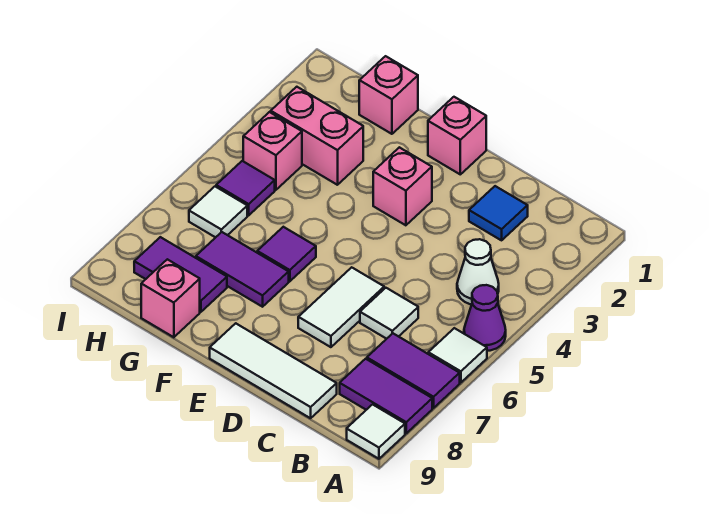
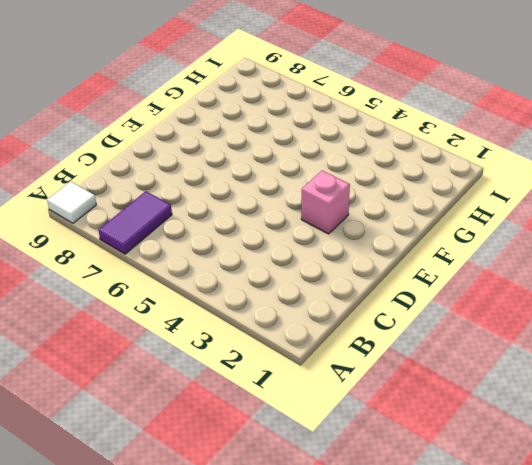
none -> purple 1x1 cone [464,285,506,351]
none -> white 1x1 tile [428,328,487,383]
none -> purple 1x2 tile [340,359,432,433]

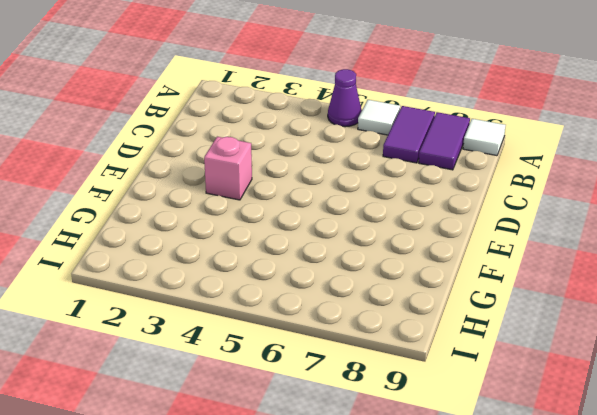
none -> white 1x1 cone [457,239,499,305]
none -> blue 1x1 tile [469,186,528,240]
none -> white 1x1 tile [360,288,418,339]

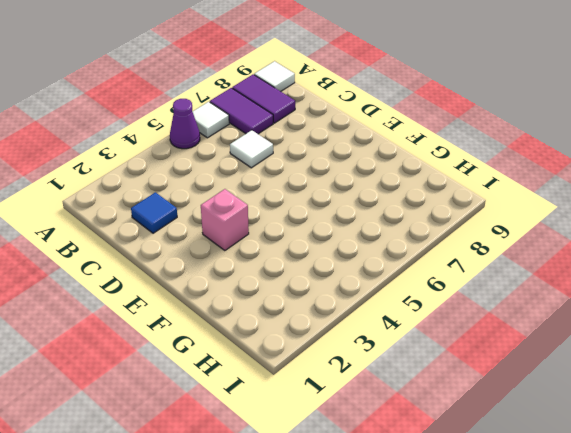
none -> white 1x1 cone [457,239,499,305]
none -> white 1x3 tile [210,323,337,418]
none -> white 1x2 tile [298,267,384,347]

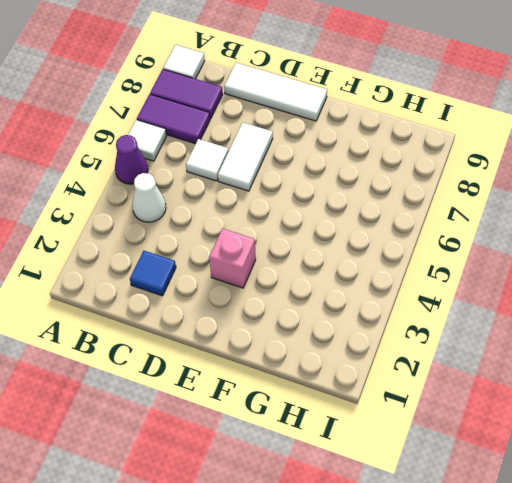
none -> pink 1x1 brick [428,97,486,174]
none -> purple 1x1 tile [257,227,316,281]
none -> purple 1x2 tile [196,232,289,307]

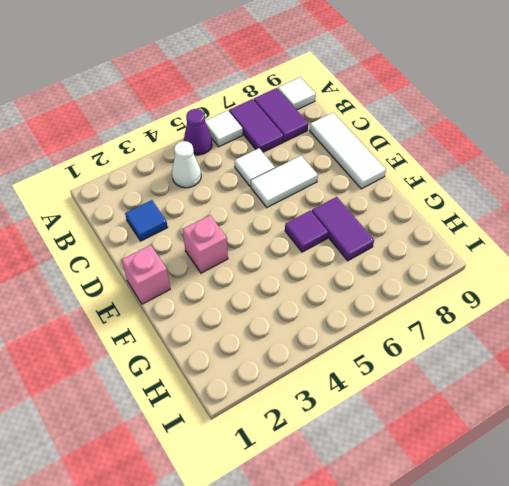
none -> pink 1x1 brick [359,56,418,134]
none -> pink 1x2 brick [271,87,363,185]
none -> purple 1x2 tile [134,237,227,312]

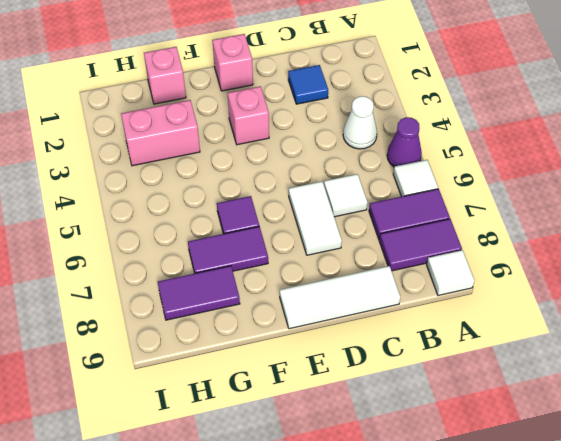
none -> pink 1x1 brick [141,259,200,337]
none -> pink 1x1 brick [243,112,302,190]
none -> purple 1x1 tile [216,161,275,215]

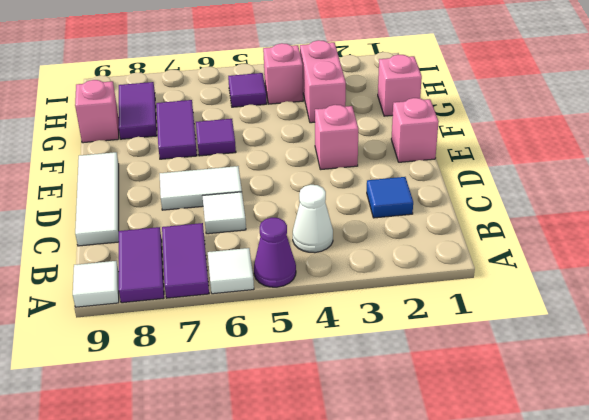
none -> white 1x1 tile [189,187,247,237]

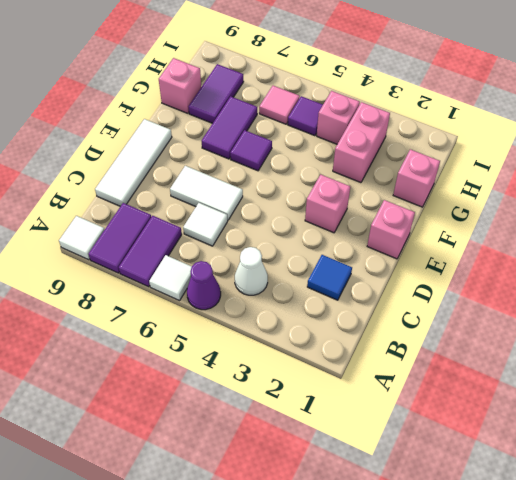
pink 1x1 tile [259,86,300,124] -> white 1x1 tile [189,187,247,237]

